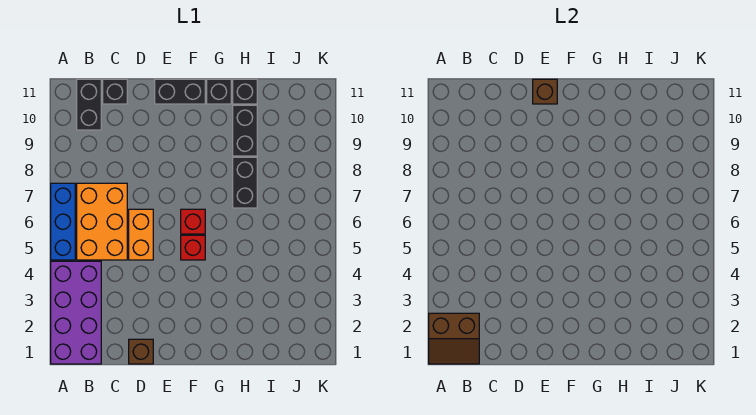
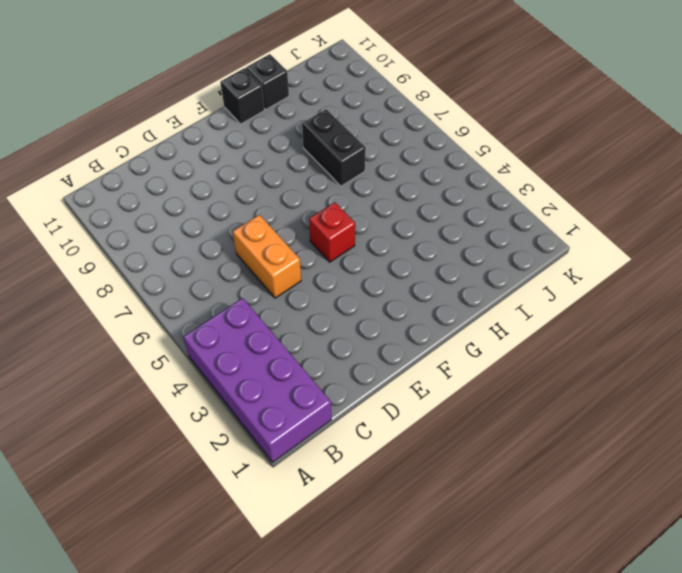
none -> blue 1x3 brick [51,183,75,260]
none -> orange 2x3 brick [77,183,127,260]
none -> black 1x2 brick [77,79,101,130]

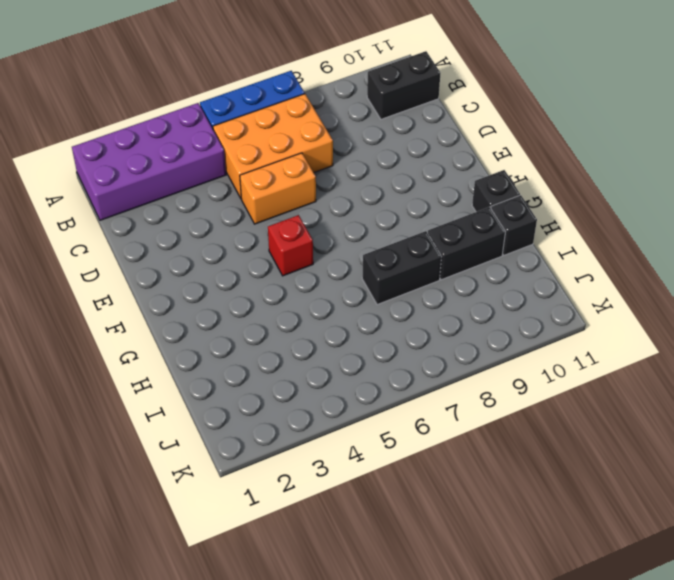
none -> black 1x1 brick [103,79,127,104]
none -> brown 1x1 brick [129,339,153,364]
none -> black 1x2 brick [155,79,205,104]

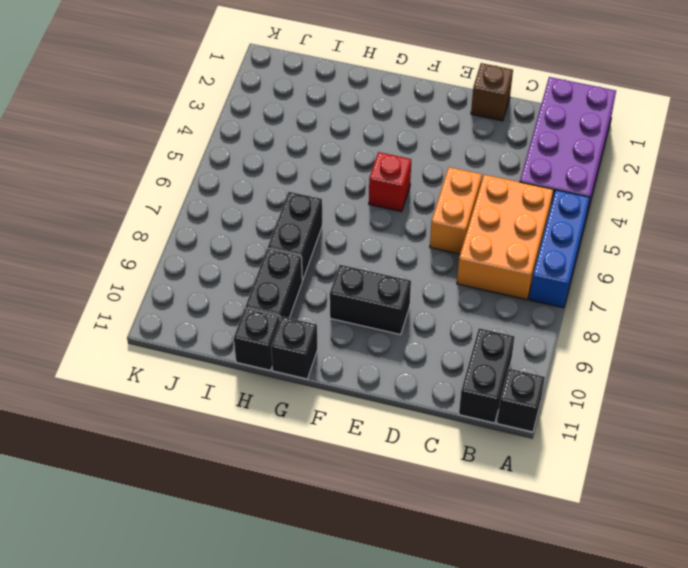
black 1x1 brick [497,368,545,432] -> black 1x1 brick moved to [103,79,127,104]
black 1x2 brick [330,265,411,335] -> black 1x2 brick moved to [155,79,205,104]
none -> red 1x1 brick [181,209,205,234]
none -> brown 2x2 slope [429,313,479,364]
none -> brown 1x1 brick [533,79,557,104]

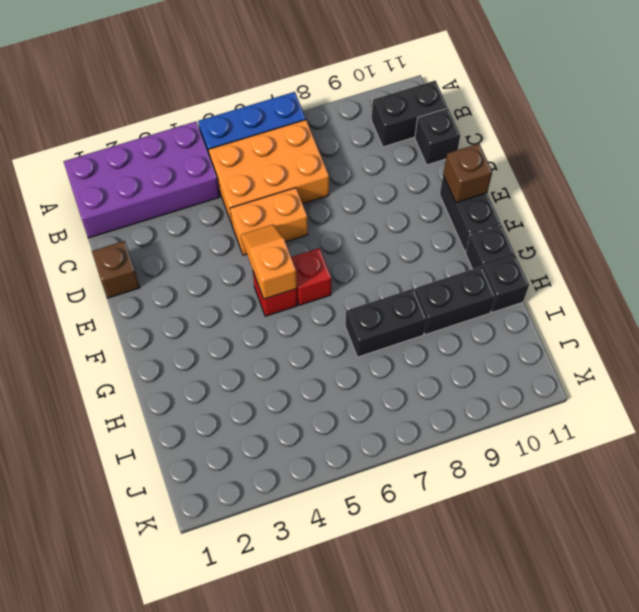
orange 1x2 slope [241,224,297,299] -> none
none -> brown 2x2 slope [429,313,479,364]

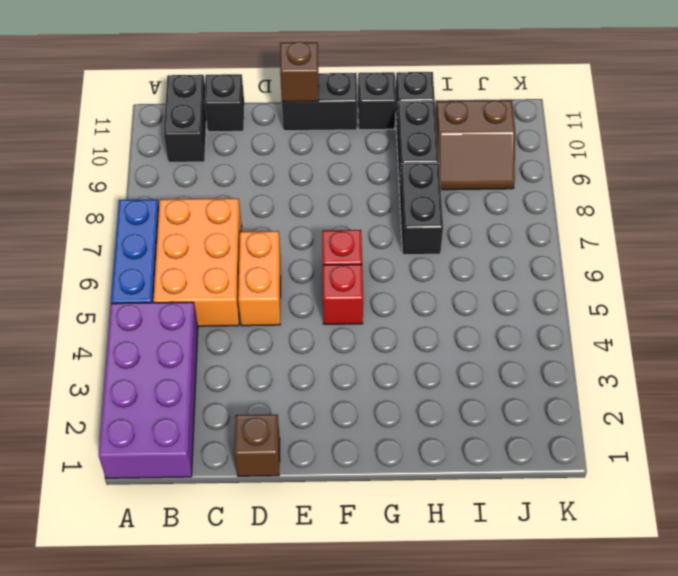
brown 2x2 slope [436,100,515,190] -> brown 2x2 slope moved to [429,313,479,364]

